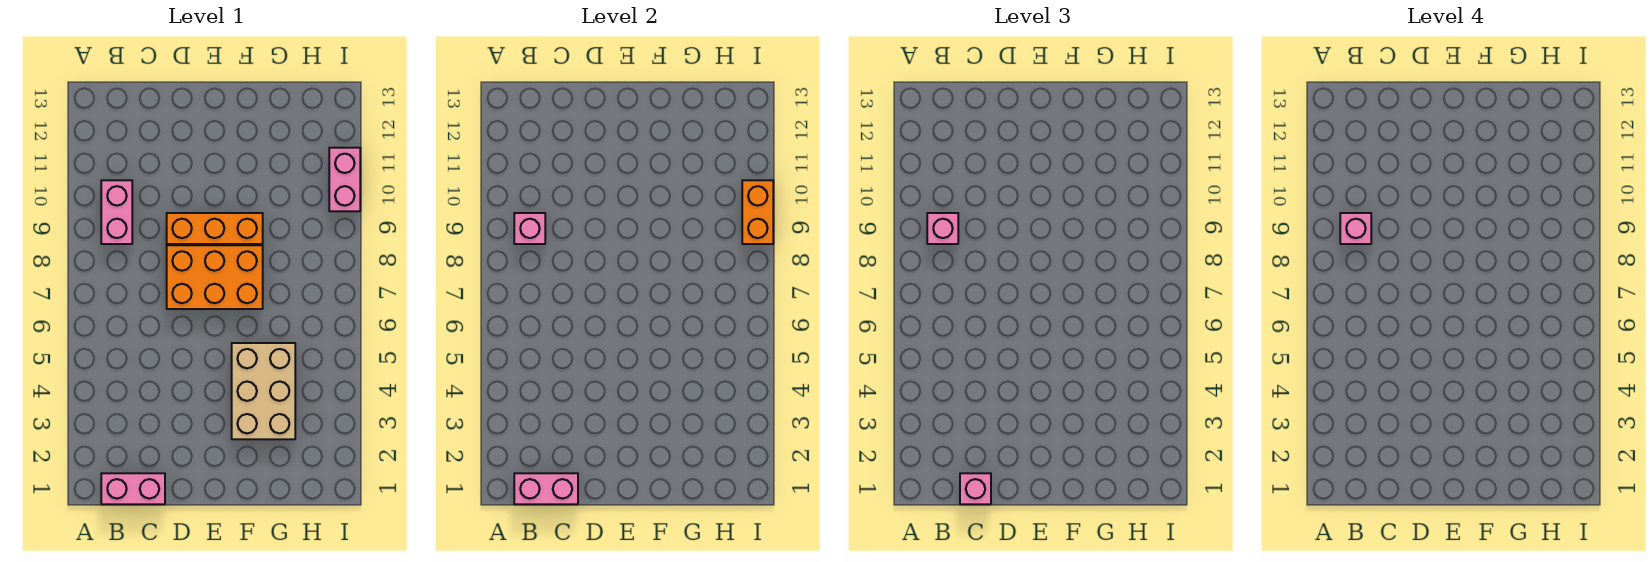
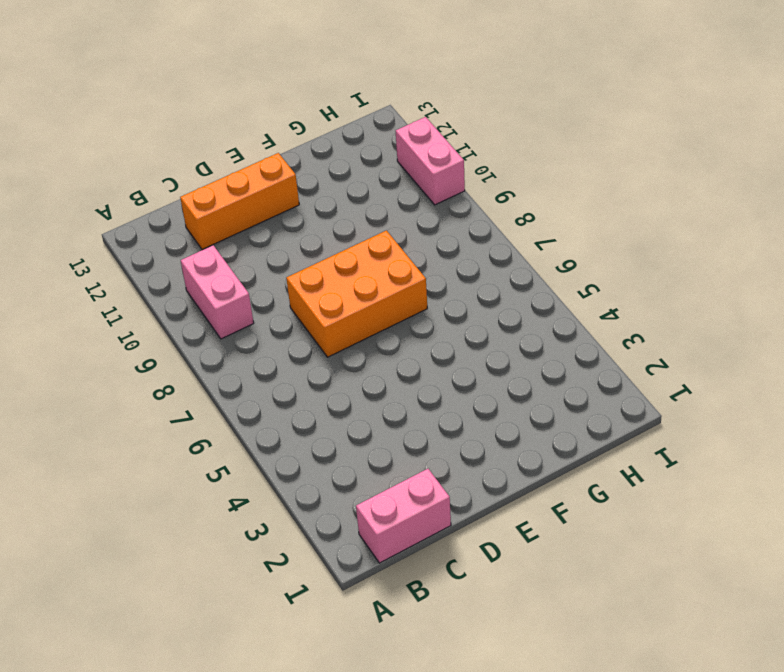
orange 1x3 brick [180,153,299,250] -> orange 1x3 brick moved to [167,213,263,244]
none -> tan 2x3 brick [232,343,295,439]
none -> pink 1x2 brick [514,473,578,504]
none -> pink 1x1 brick [514,213,545,244]

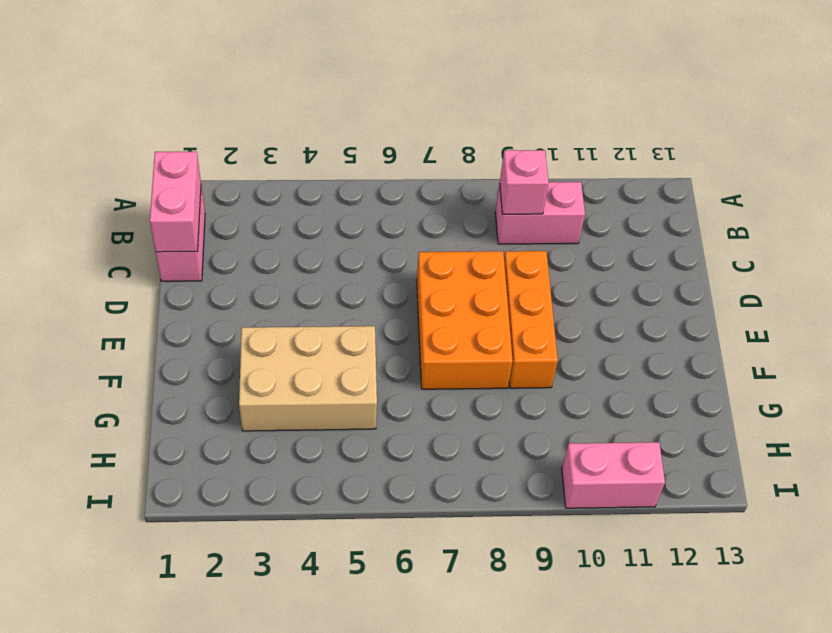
none -> orange 1x2 brick [742,180,773,244]
none -> pink 1x1 brick [927,213,958,244]
none -> pink 1x1 brick [960,473,991,504]

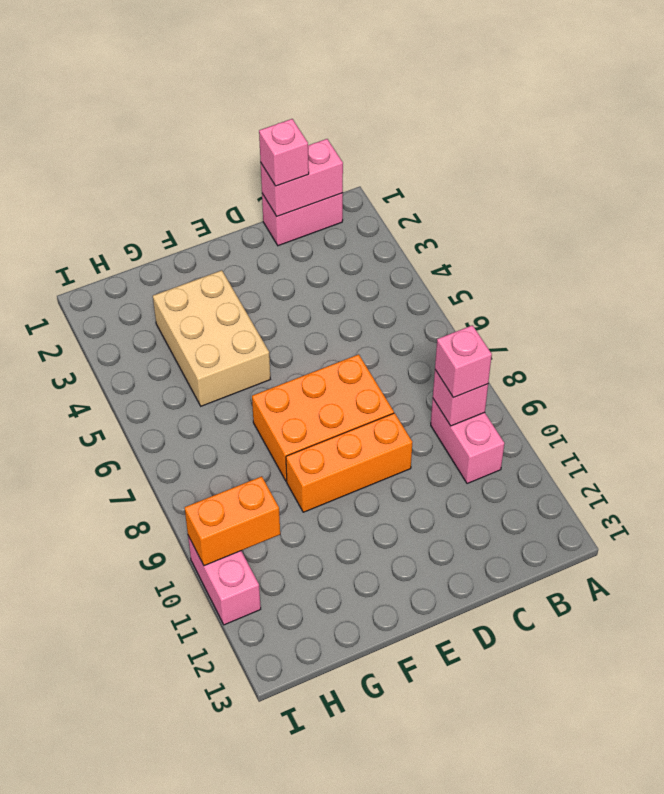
orange 1x2 brick [185,476,280,566] -> orange 1x2 brick turned to [742,180,773,244]
none -> pink 1x1 brick [1340,213,1371,244]

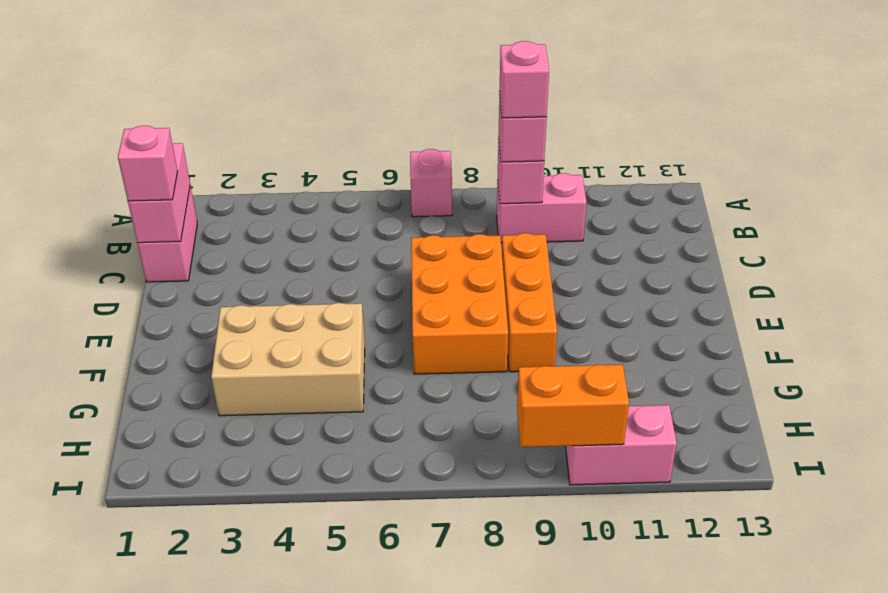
pink 1x1 brick [410,149,452,217] -> none

